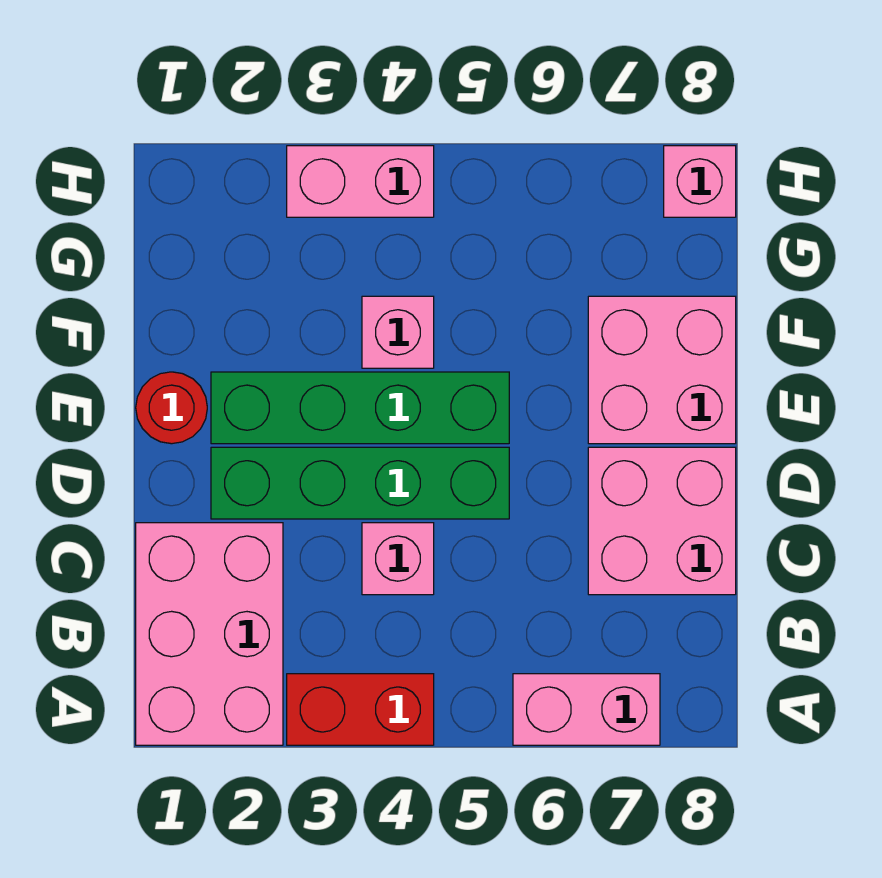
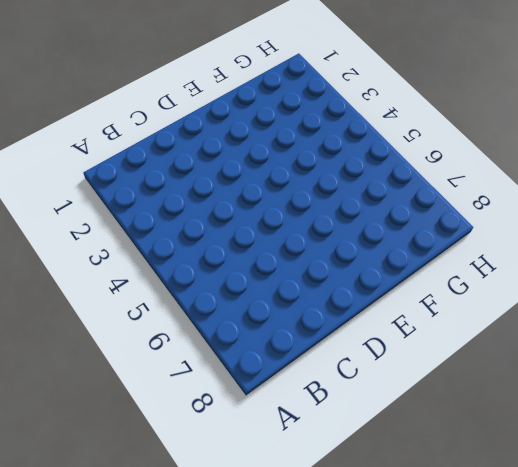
none -> pink 2x3 brick [136,523,283,745]
none -> red 1x2 brick [287,674,434,745]
none -> pink 1x2 brick [513,674,660,745]

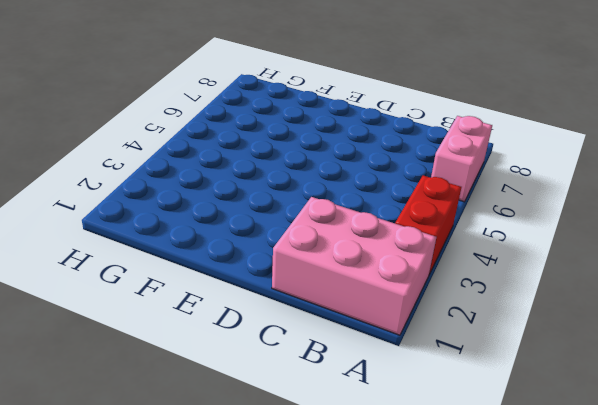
none -> pink 1x1 brick [362,523,434,595]
none -> pink 2x2 brick [588,447,736,595]
none -> green 1x4 brick [211,447,509,519]

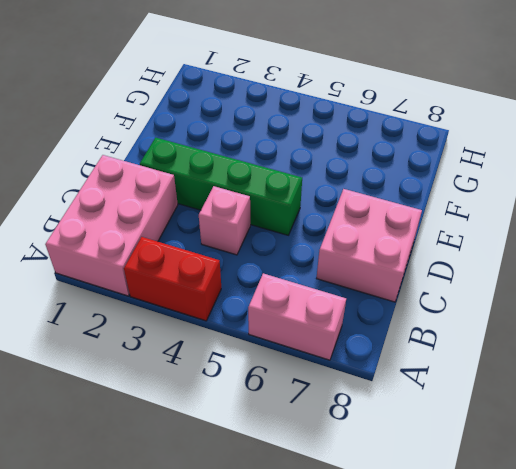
none -> red 1x1 round brick [136,372,207,444]
none -> green 1x4 brick [211,372,509,444]
none -> pink 2x2 brick [588,296,736,444]

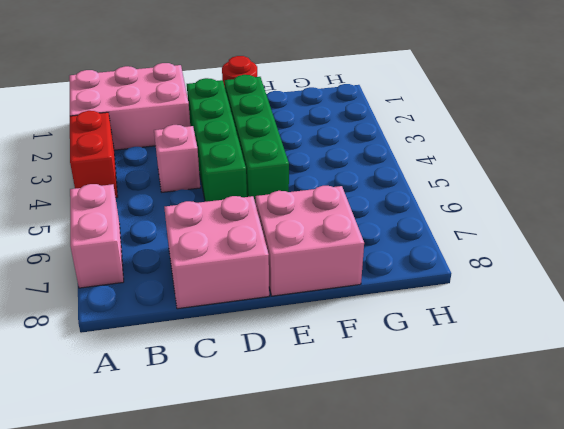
none -> pink 1x1 brick [362,296,434,368]
none -> pink 1x2 brick [287,146,434,217]
none -> pink 1x1 brick [664,146,736,217]

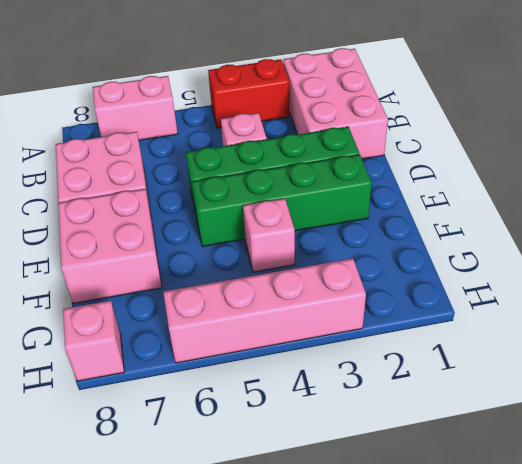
pink 1x4 brick [163,258,366,363] -> pink 1x2 brick [287,146,434,217]
none -> red 1x1 round brick [136,372,207,444]

